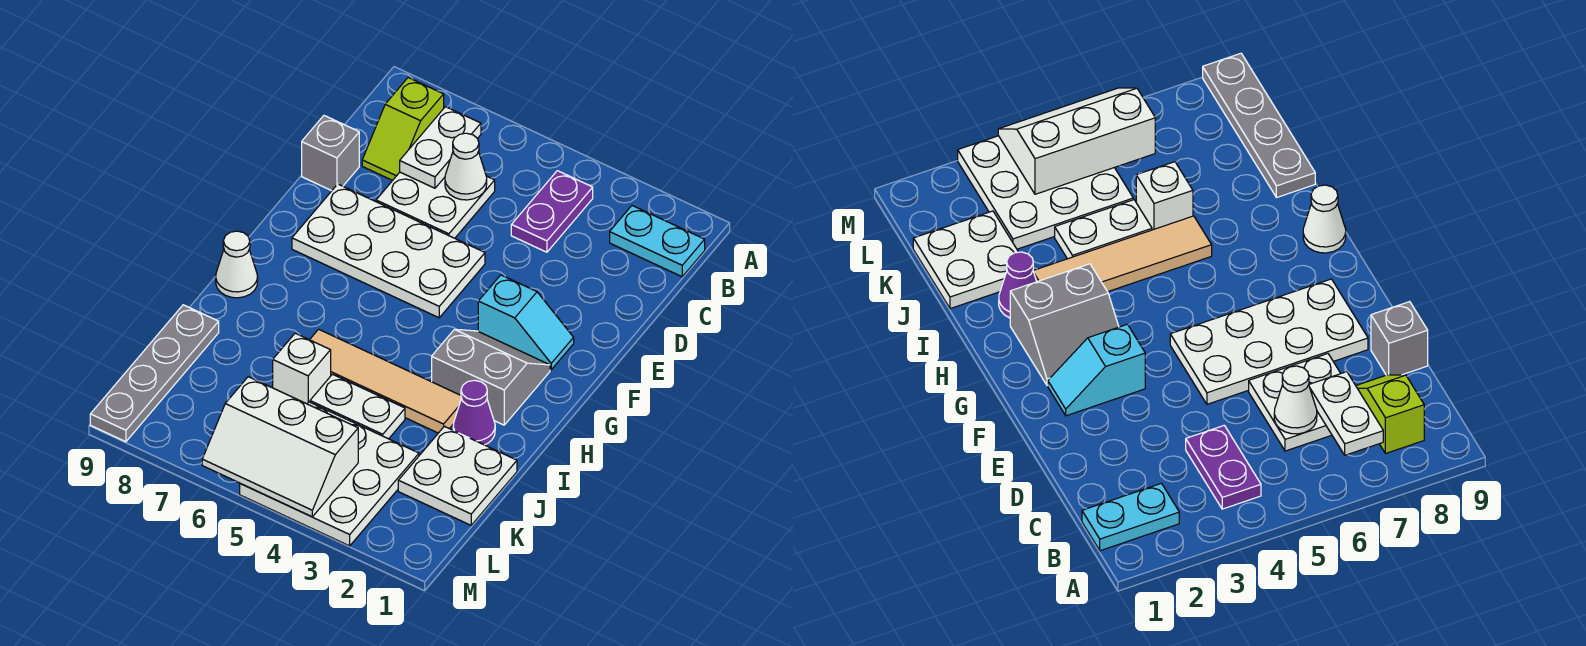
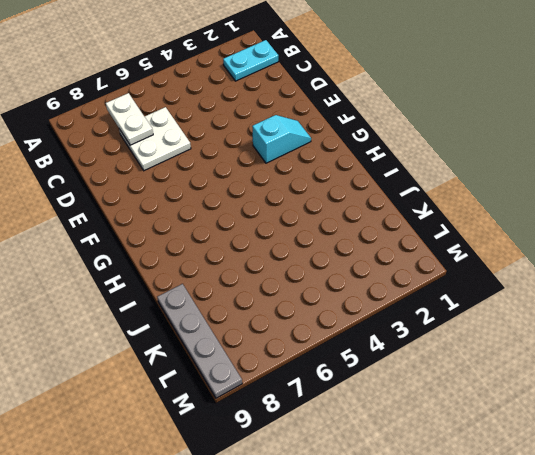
none -> purple 1x2 plate [511,171,593,252]
none -> lime 1x2 slope [362,78,444,181]
none -> grey 1x1 brick [302,116,359,191]

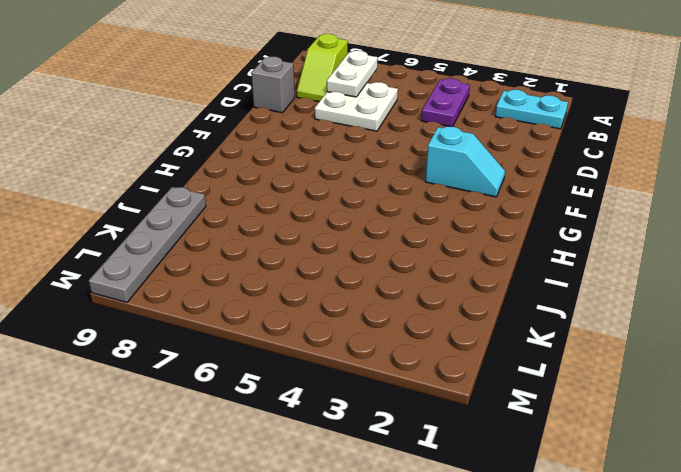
none -> white 2x4 plate [292,184,485,318]
none -> grey 2x2 slope [432,329,550,425]
none -> white 1x1 cone [216,231,258,298]

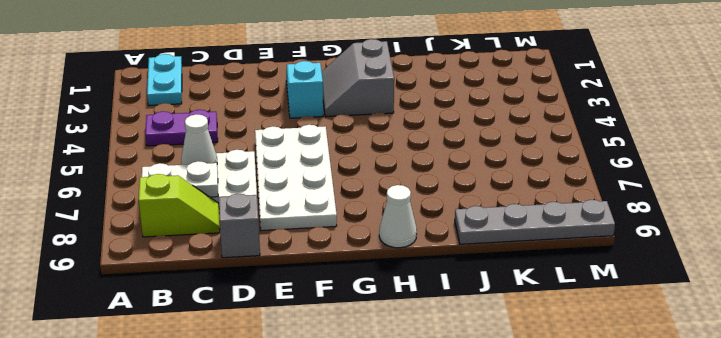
none -> purple 1x1 cone [453,380,495,445]
none -> tan 1x4 tile [310,329,461,433]
none -> white 2x2 plate [398,426,517,525]

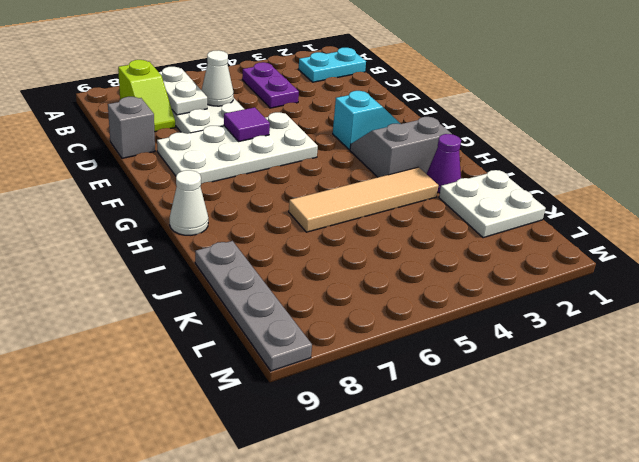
purple 1x1 tile [224,107,270,142] -> none
none -> white 1x2 plate [310,374,405,439]
none -> white 1x1 brick [273,333,331,404]
none -> white 3x3 plate [240,402,419,546]

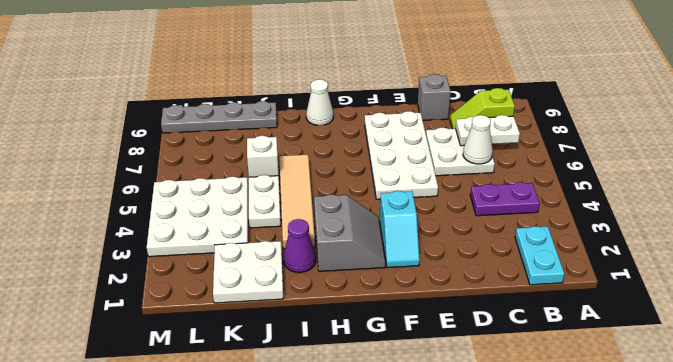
none -> white 2x3 slope [202,377,358,517]

